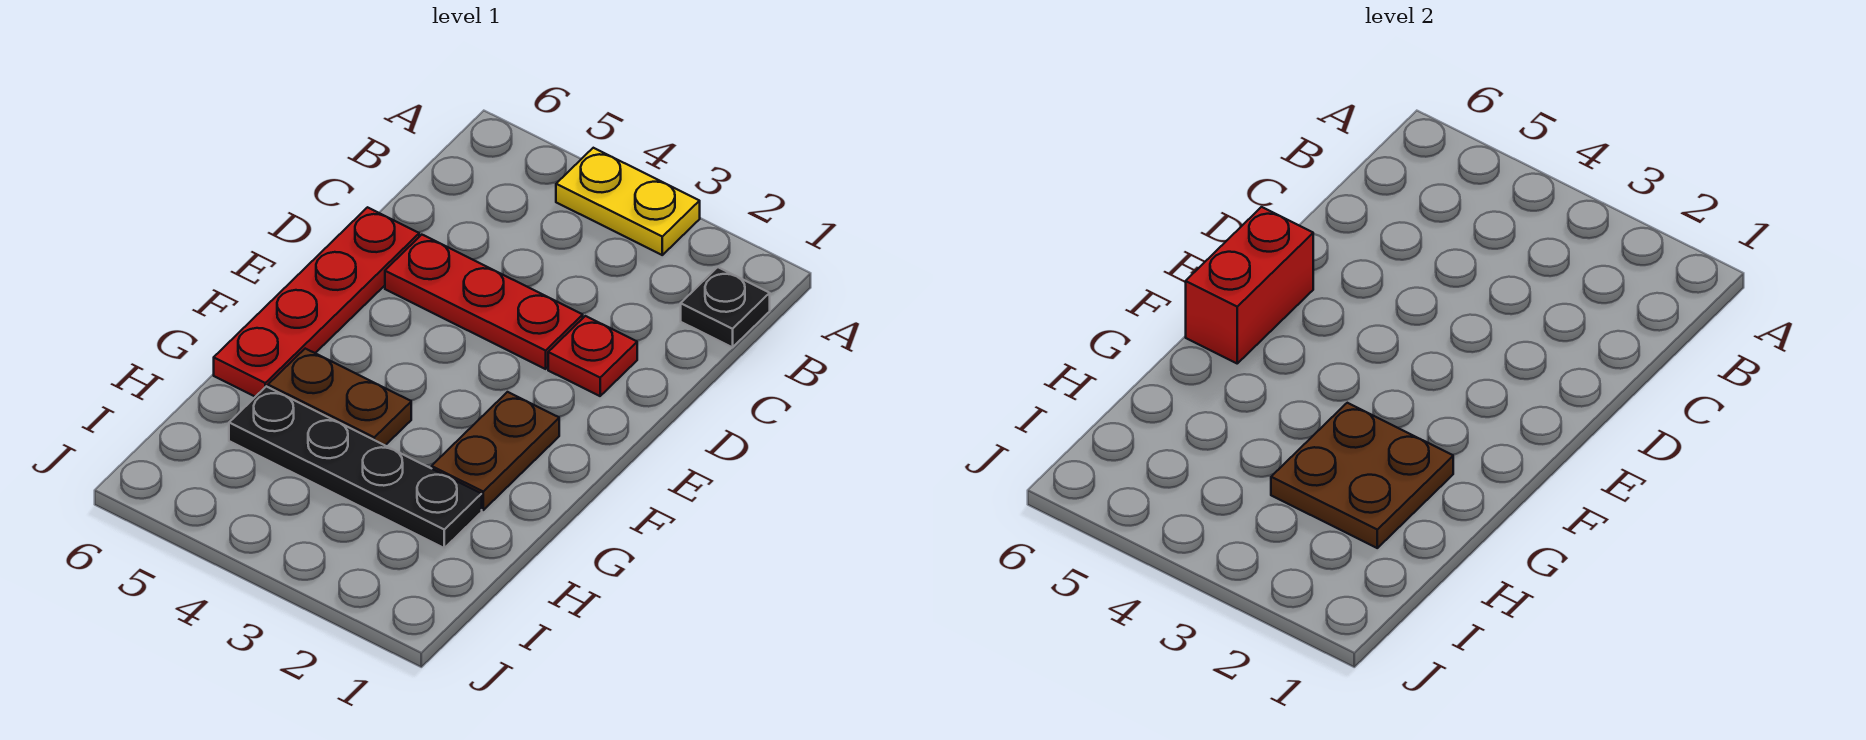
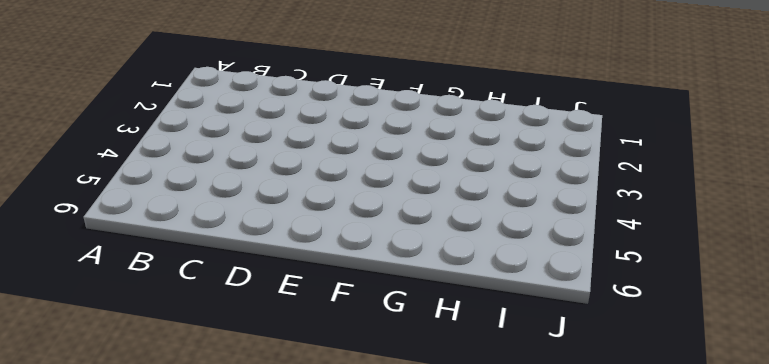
none -> yellow 1x2 plate [556,148,700,255]
none -> black 1x1 plate [681,267,770,347]

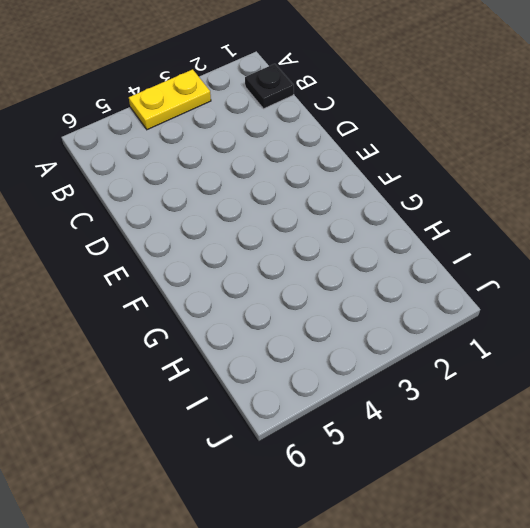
none -> red 1x1 plate [548,316,637,396]
none -> red 1x3 plate [385,235,583,369]

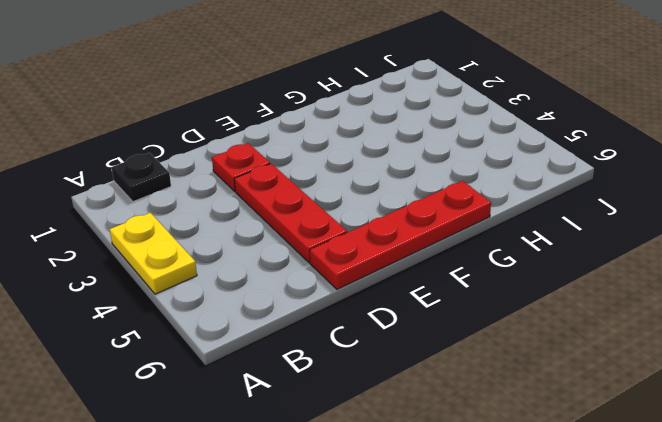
none -> brown 1x2 plate [432,392,559,510]
none -> brown 1x2 plate [268,349,411,445]

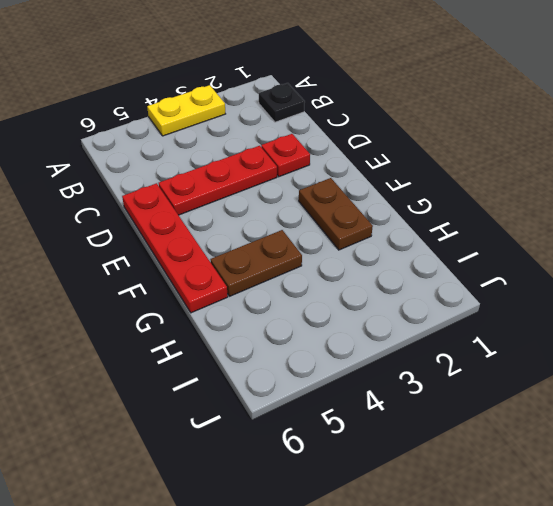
none -> black 1x4 plate [229,386,482,548]
none -> red 1x2 brick [1186,207,1313,363]

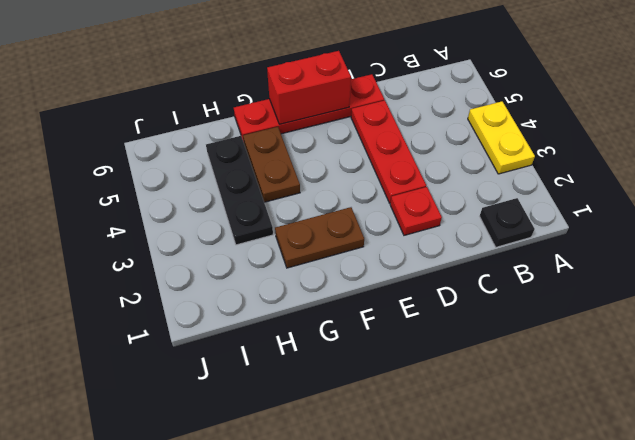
black 1x3 plate [206,136,273,245] -> black 1x4 plate [229,386,482,548]
none -> brown 2x2 plate [1271,403,1453,548]

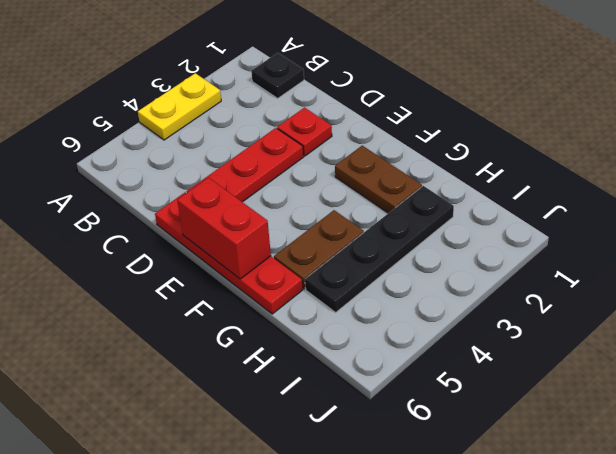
none -> brown 2x2 plate [1271,403,1453,548]

